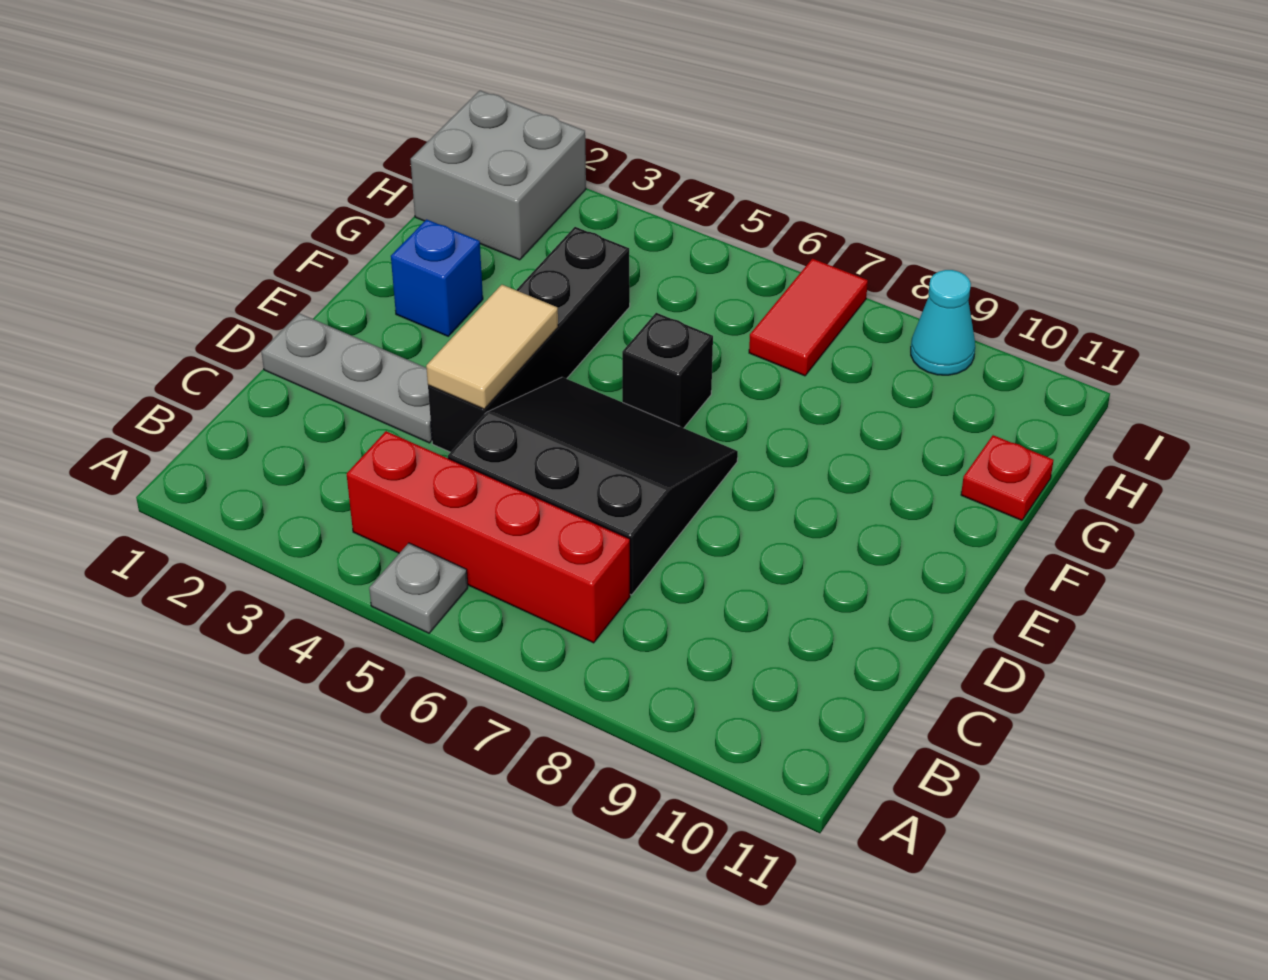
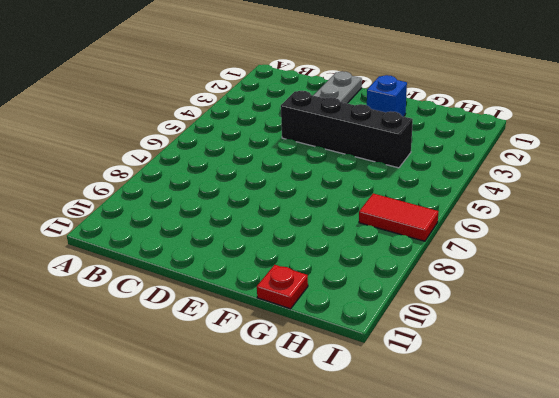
none -> grey 1x1 plate [369,543,468,633]
none -> red 1x4 brick [347,431,630,643]
none -> black 3x3 slope [448,377,738,595]

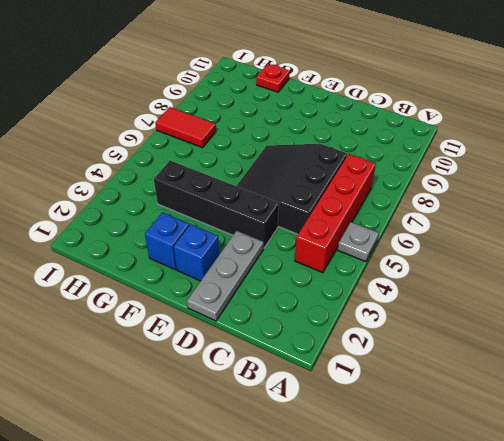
blue 1x1 brick [174,224,219,281] -> none
none -> black 1x1 brick [622,313,713,428]
none -> grey 2x2 brick [411,91,586,260]
none -> cyan 1x1 cone [911,270,975,375]

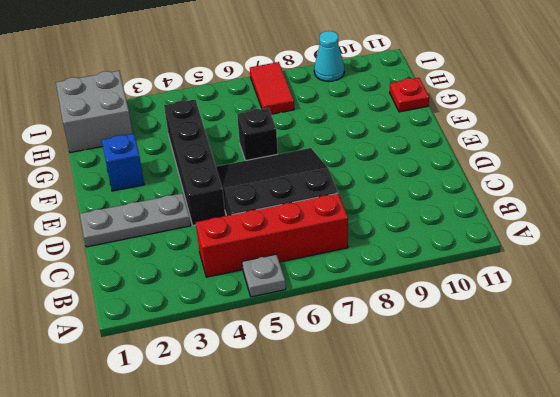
none -> tan 1x2 tile [426,285,558,409]

